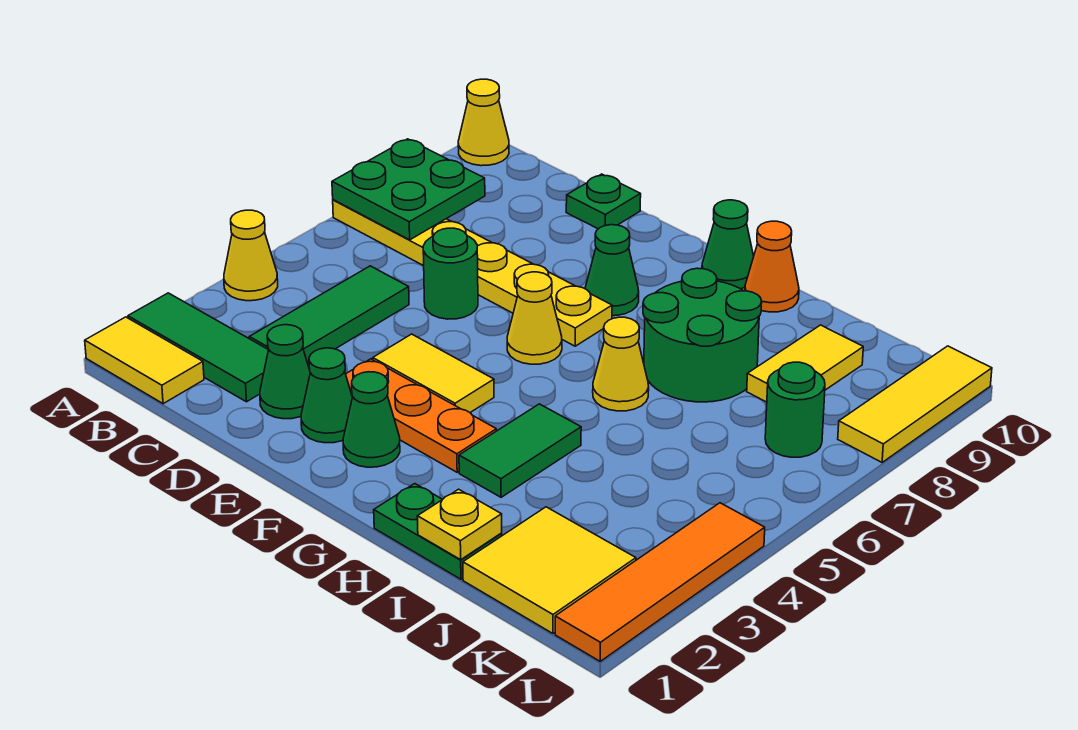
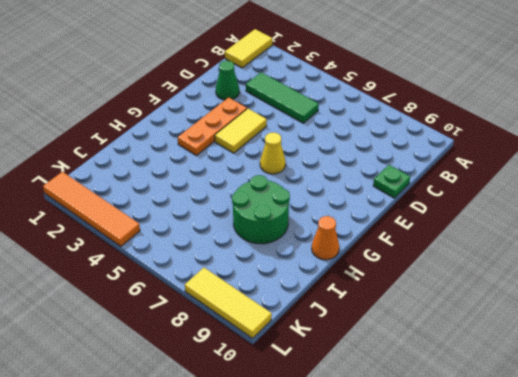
none -> green 1x3 tile [128,293,268,402]
none -> yellow 1x1 cone [224,210,278,301]
none -> yellow 1x6 plate [333,200,612,346]

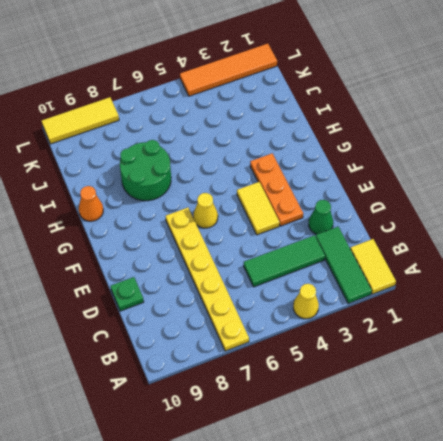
none -> yellow 1x1 cone [458,79,509,166]
none -> green 1x1 round brick [423,228,478,319]
none -> green 1x1 cone [301,348,352,443]

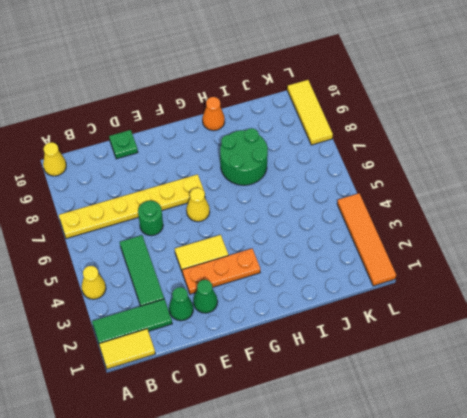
none -> green 1x1 cone [343,372,400,467]
none -> green 1x1 cone [585,225,639,316]
none -> green 1x1 cone [702,200,754,289]

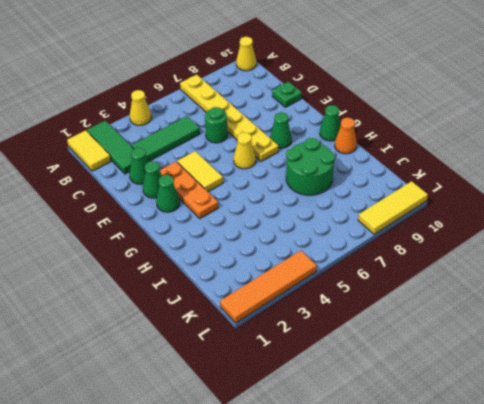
none -> green 1x2 plate [374,484,502,579]
none -> green 1x2 tile [459,404,581,497]
none -> yellow 1x1 cone [593,317,649,411]

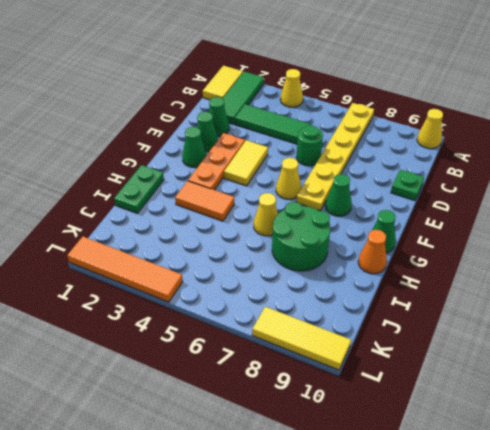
orange 1x2 tile [175,181,234,221] -> green 1x2 tile [459,404,581,497]
none -> yellow 2x2 tile [463,507,636,633]
none -> yellow 1x2 tile [747,325,863,402]
none -> green 1x1 round brick [765,362,825,457]

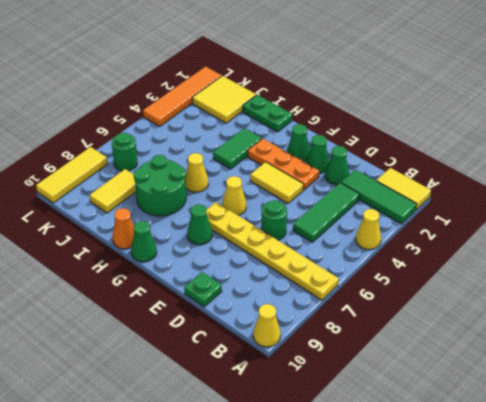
none -> green 2x2 plate [332,139,485,240]
none -> yellow 1x1 plate [417,489,502,560]

